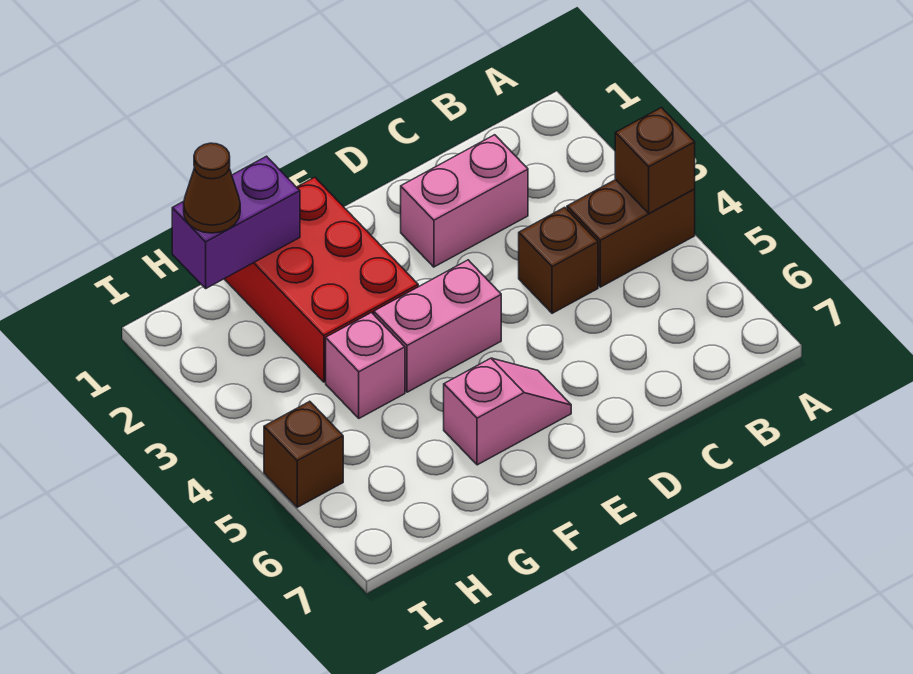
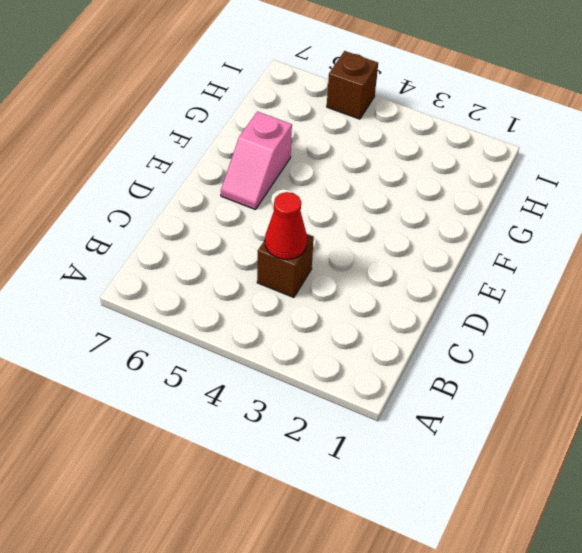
red 1x1 cone [265,192,307,259] -> none
none -> brown 1x2 brick [567,180,695,287]
none -> pink 1x2 brick [401,135,528,267]

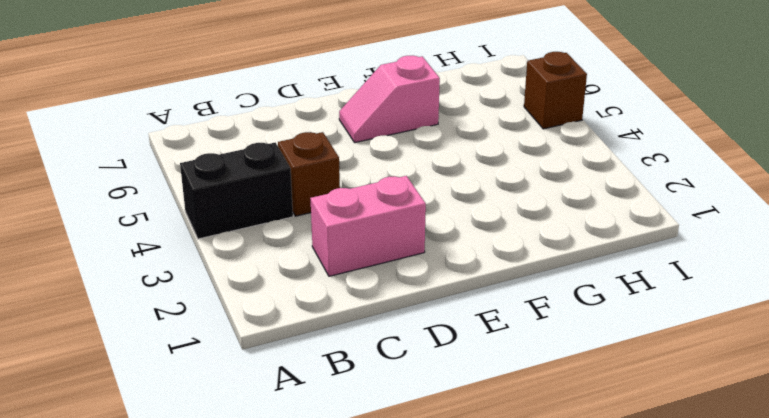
black 1x2 brick [180,143,293,239] -> brown 1x2 brick [567,180,695,287]
none -> pink 1x2 brick [374,260,501,392]
none -> red 2x3 brick [225,177,418,382]

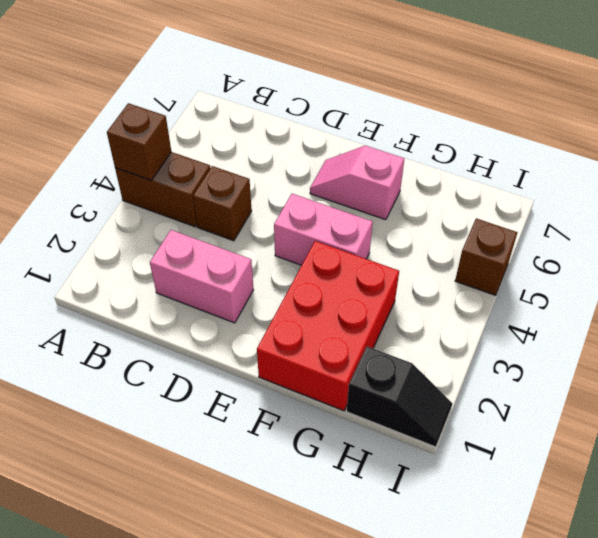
black 1x2 slope [347,346,453,447] -> none
none -> pink 1x1 brick [326,313,405,418]
none -> purple 1x2 brick [172,156,300,288]

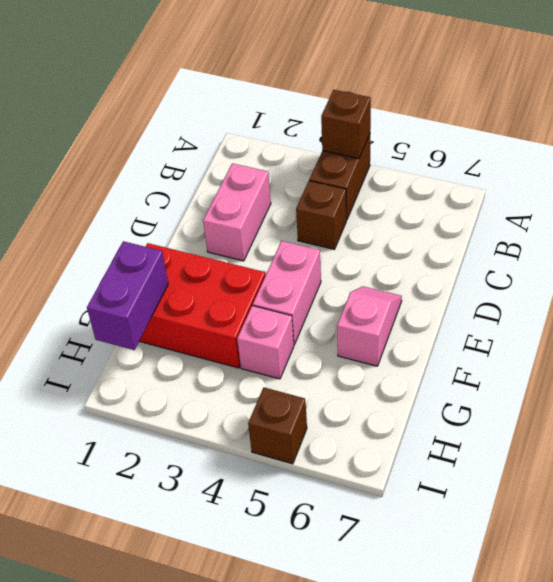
none -> brown 1x1 cone [184,143,240,233]

